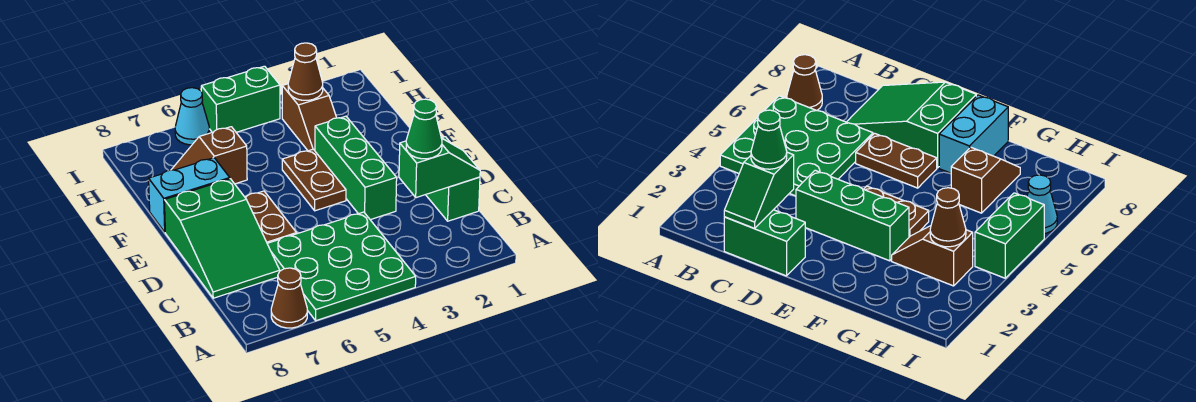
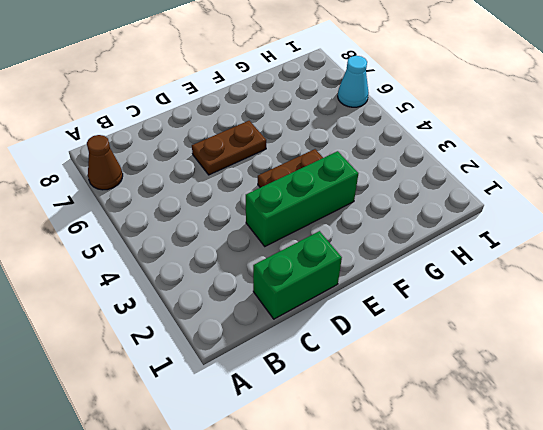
none -> green 3x3 plate [267,212,416,321]
none -> green 2x3 slope [164,179,280,298]
none -> cyan 1x2 brick [149,158,230,232]

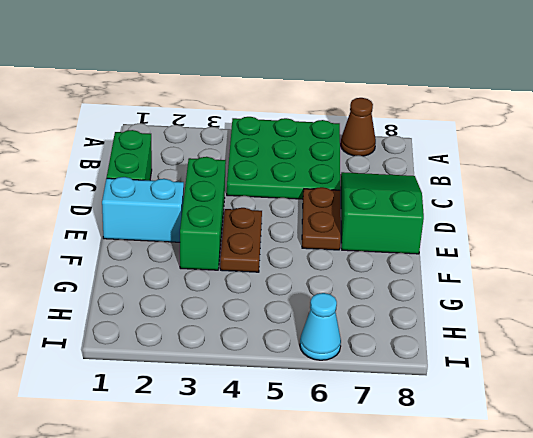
cyan 1x2 brick [102,177,184,242] -> cyan 1x2 brick moved to [149,158,230,232]
none -> brown 1x2 slope [282,84,337,151]
none -> brown 1x2 slope [171,127,247,184]
none -> green 1x2 brick [201,66,280,132]

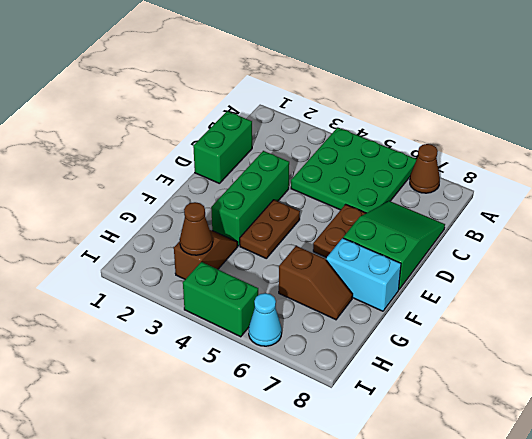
none -> green 1x2 slope [399,138,480,198]
none -> green 1x1 cone [406,99,442,159]

